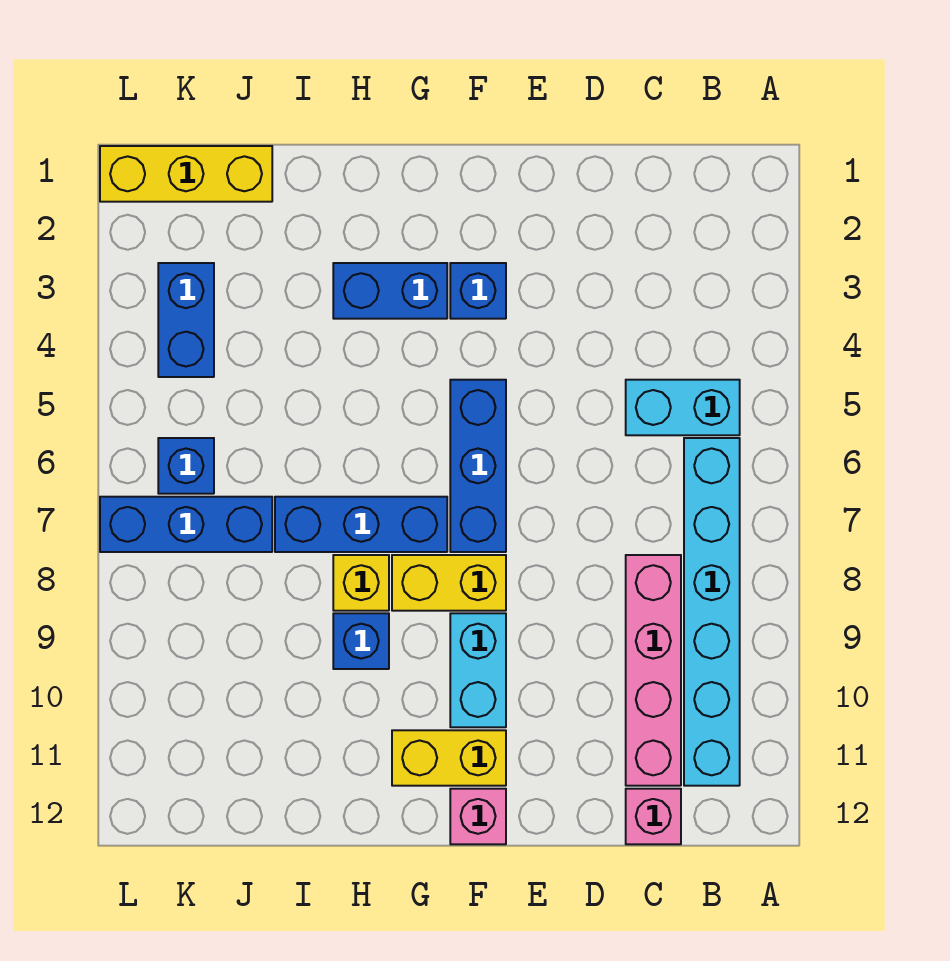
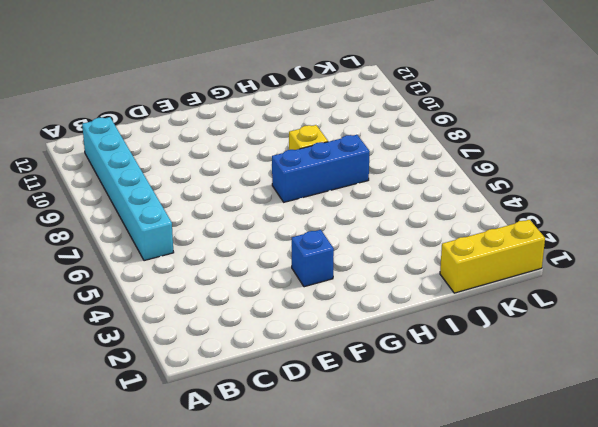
none -> cyan 1x2 brick [626,380,740,435]
none -> pink 1x4 brick [626,555,681,786]
none -> pink 1x1 brick [626,789,681,844]

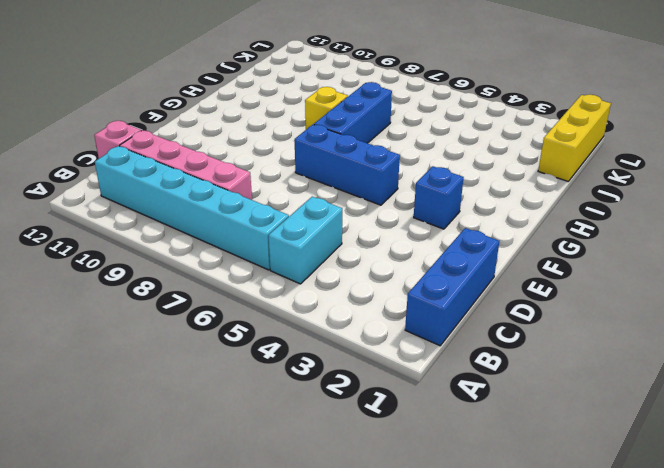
blue 1x3 brick [405,228,499,346] -> blue 1x3 brick moved to [100,497,272,552]
none -> yellow 1x2 brick [392,555,506,611]
none -> cyan 1x2 brick [450,613,506,727]
none -> yellow 1x2 brick [392,730,506,786]

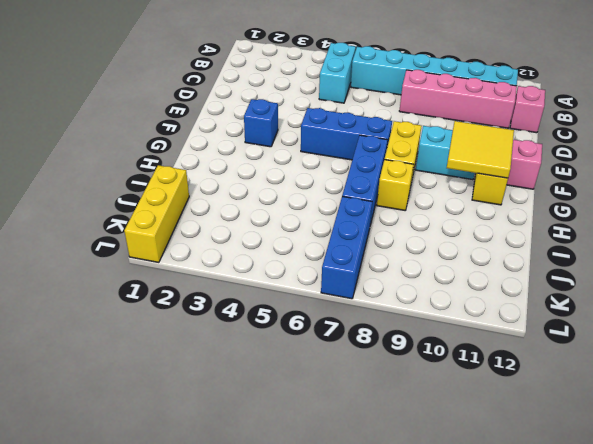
yellow 2x2 tile [447,121,514,178] -> none
none -> blue 1x2 brick [333,263,447,319]
none -> blue 1x1 brick [333,613,389,669]
none -> blue 1x2 brick [158,263,214,377]

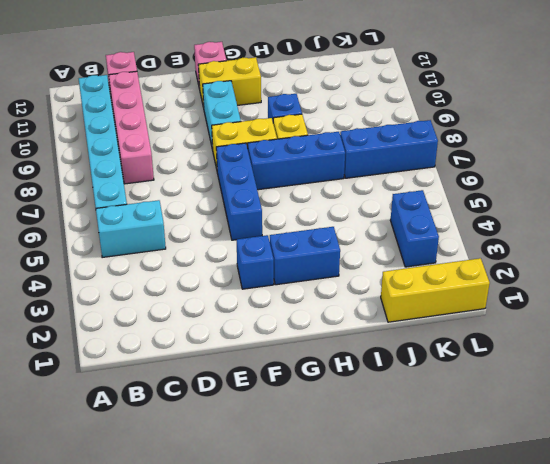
none -> blue 1x1 brick [158,438,214,494]

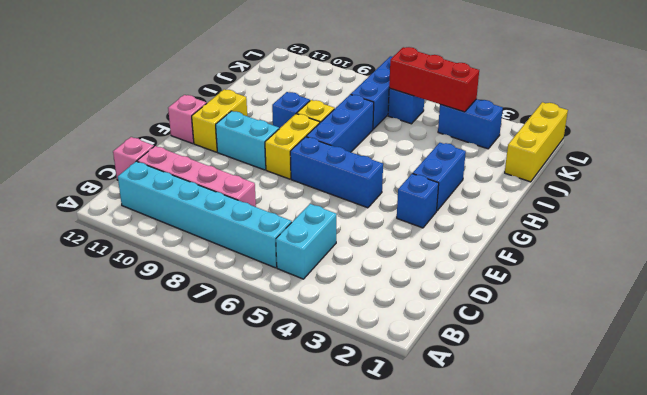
red 1x3 brick [389,47,479,112] -> none

